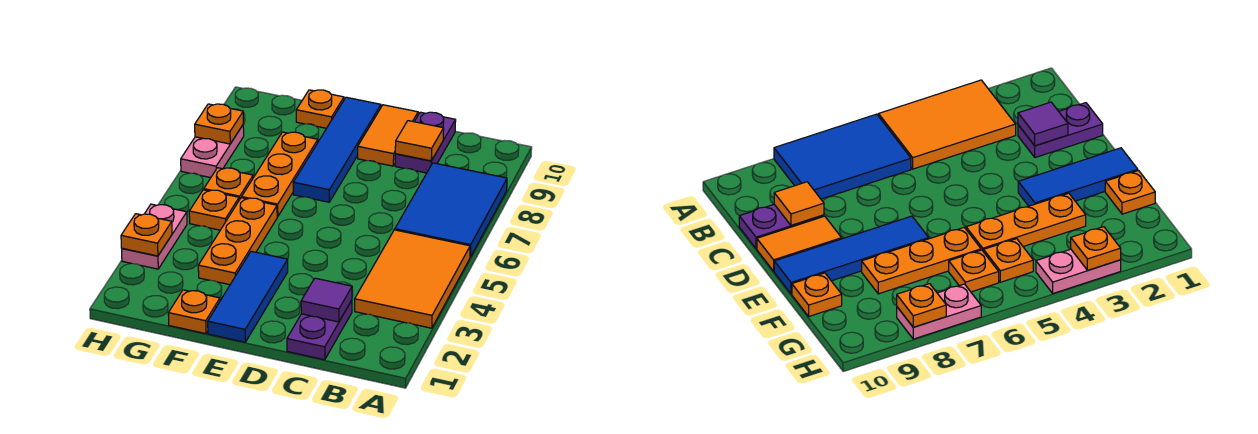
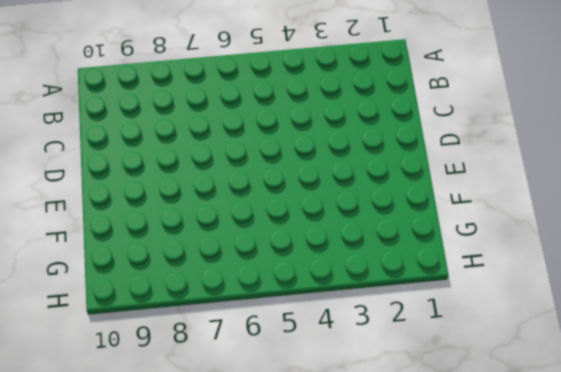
none -> orange 2x3 tile [355,230,470,328]
none -> blue 2x3 tile [395,163,507,257]
none -> purple 1x2 plate [287,300,352,360]

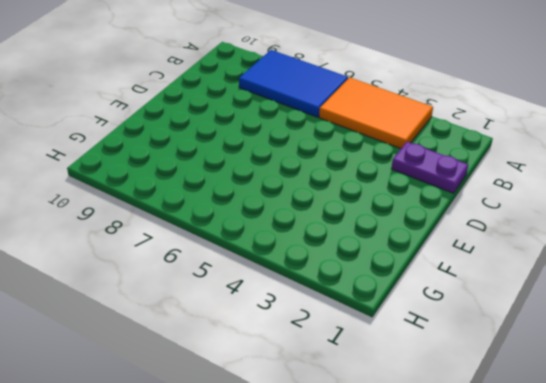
none -> purple 1x2 plate [395,112,456,173]
none -> orange 1x2 tile [358,105,418,166]
none -> blue 1x3 tile [208,251,288,342]

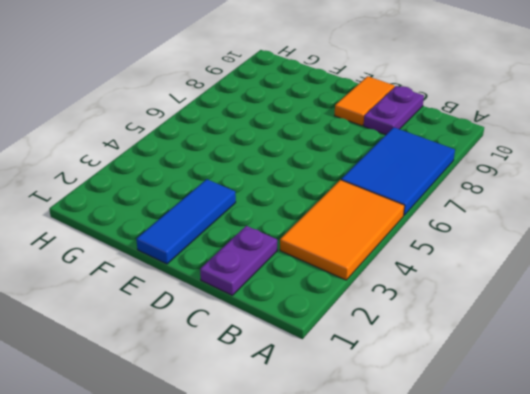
none -> blue 1x4 tile [293,97,381,202]
none -> orange 1x1 plate [168,290,220,334]
none -> orange 1x3 plate [198,198,277,285]

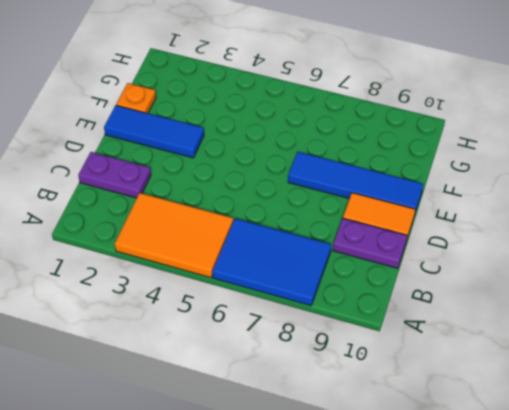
none -> orange 1x3 plate [198,198,277,285]
none -> orange 1x3 plate [242,132,318,217]
none -> orange 1x1 plate [296,90,344,128]

